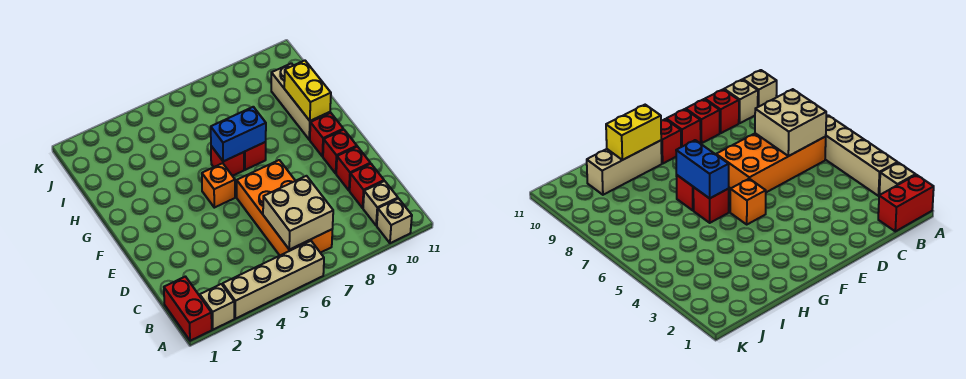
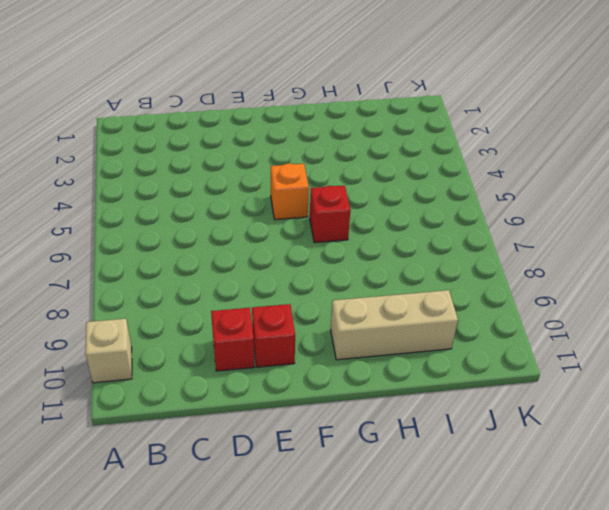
none -> red 1x2 brick [164,277,212,341]
none -> tan 1x1 brick [200,284,234,330]
none -> tan 1x4 brick [223,241,324,319]

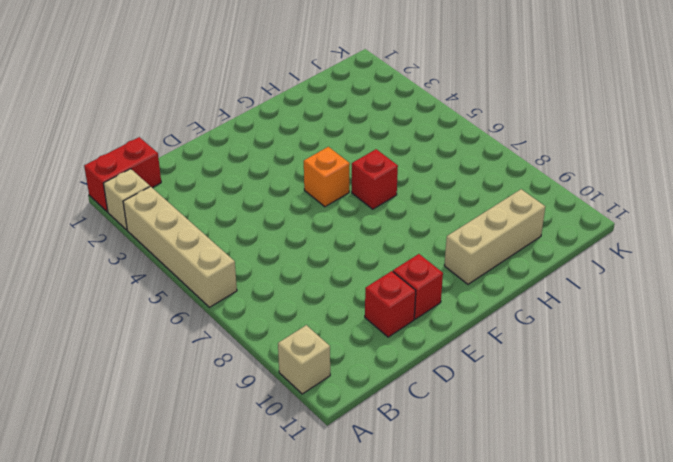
none -> orange 2x4 brick [237,160,332,256]
none -> tan 1x1 brick [363,181,398,226]
none -> red 1x1 brick [350,164,384,208]

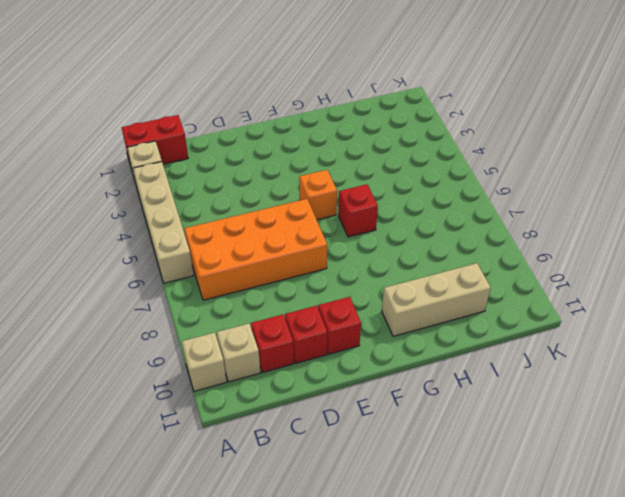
none -> red 1x1 brick [310,113,343,157]
none -> red 1x1 brick [244,142,266,170]
none -> tan 2x2 brick [263,176,333,250]

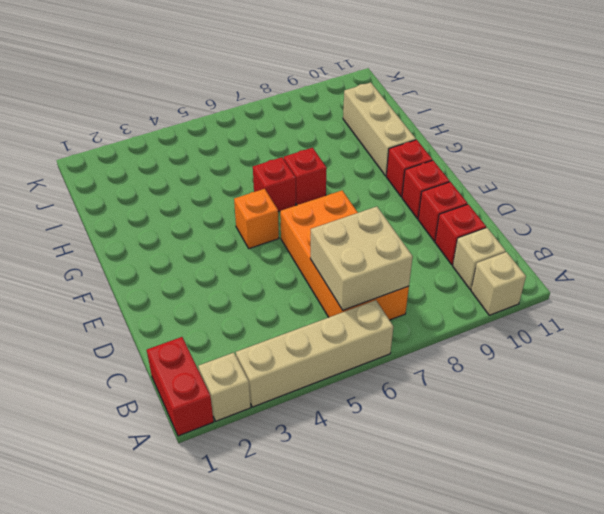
none -> blue 1x2 brick [211,107,266,161]
none -> yellow 1x2 brick [284,61,331,121]

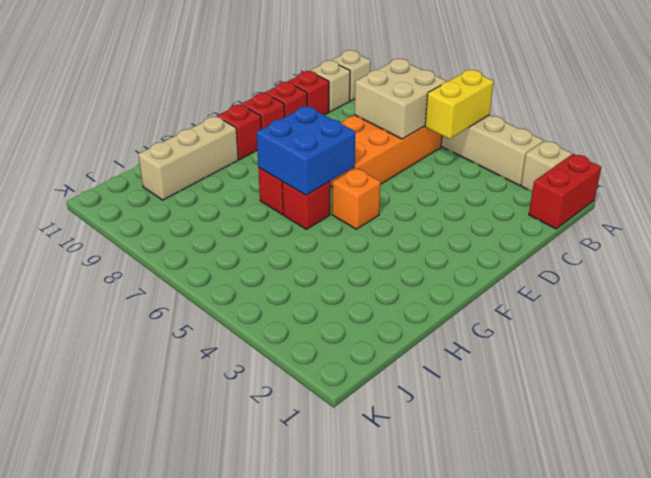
yellow 1x2 brick [425,70,494,139] -> yellow 1x2 brick moved to [284,61,331,121]
blue 2x2 brick [257,106,356,195] -> blue 1x2 brick [211,107,266,161]

